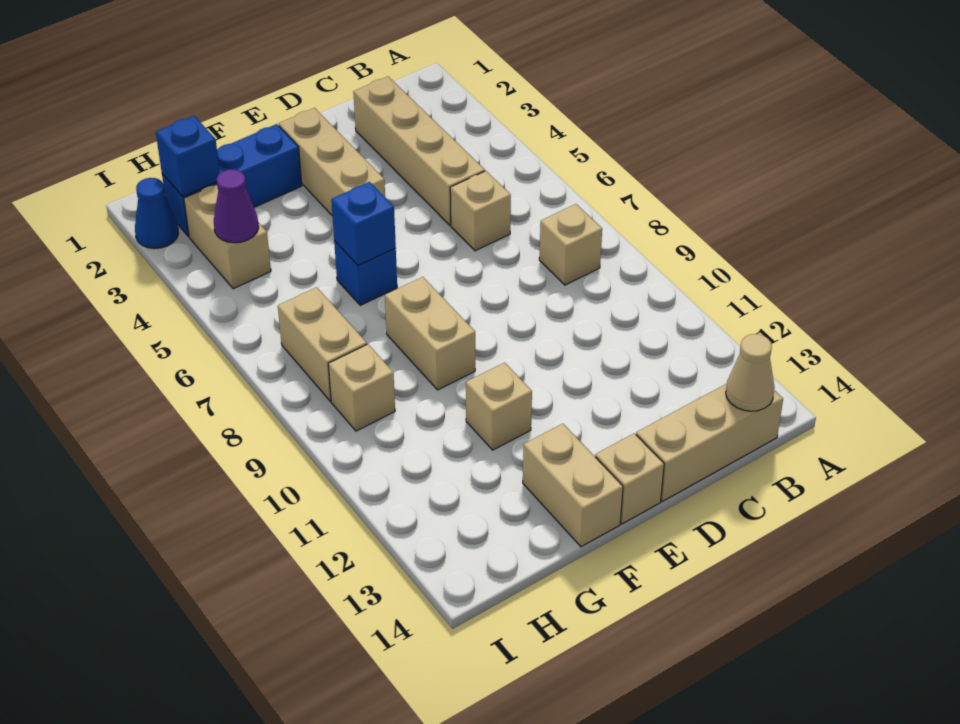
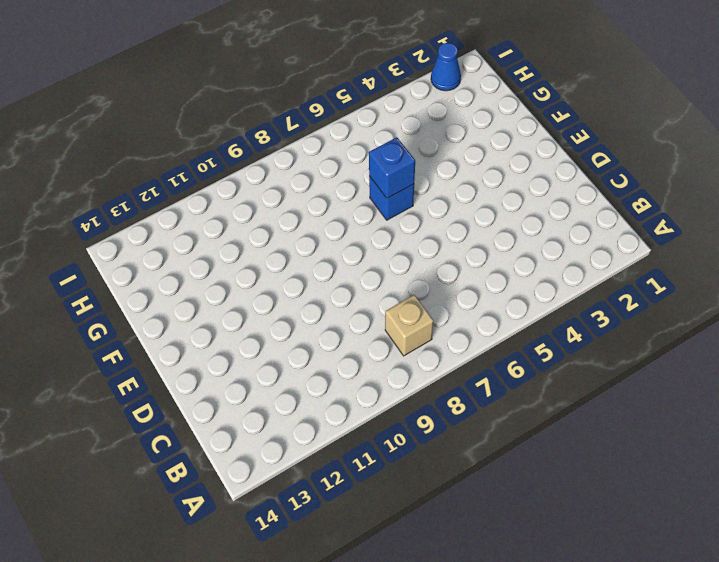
none -> tan 1x3 brick [636,384,783,501]
none -> tan 1x4 brick [353,77,485,225]
none -> tan 1x1 brick [450,171,511,251]

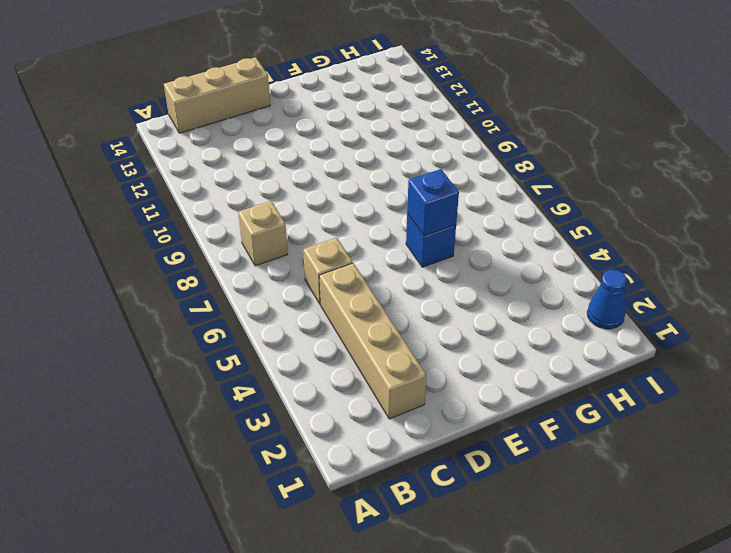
none -> tan 1x3 brick [279,108,385,215]
none -> tan 1x1 brick [595,433,664,524]
none -> blue 1x3 brick [162,124,302,236]

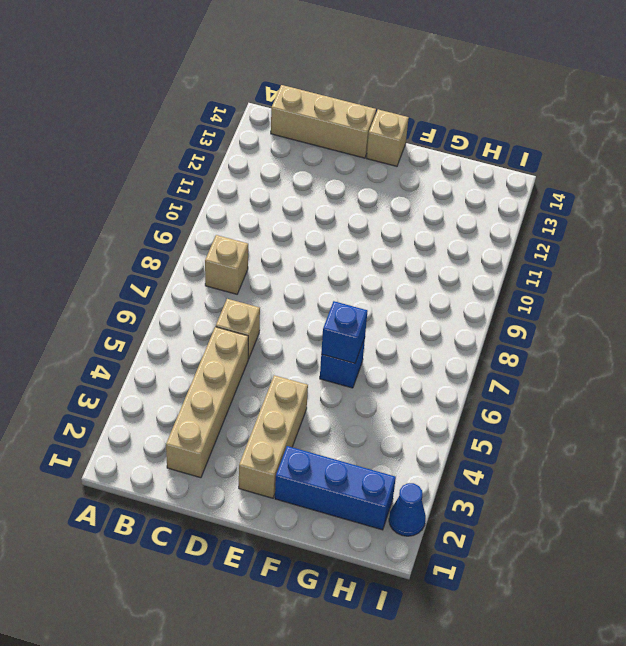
none -> tan 1x2 brick [385,277,475,390]
none -> tan 1x1 brick [466,363,532,450]
none -> tan 1x2 brick [523,424,623,547]

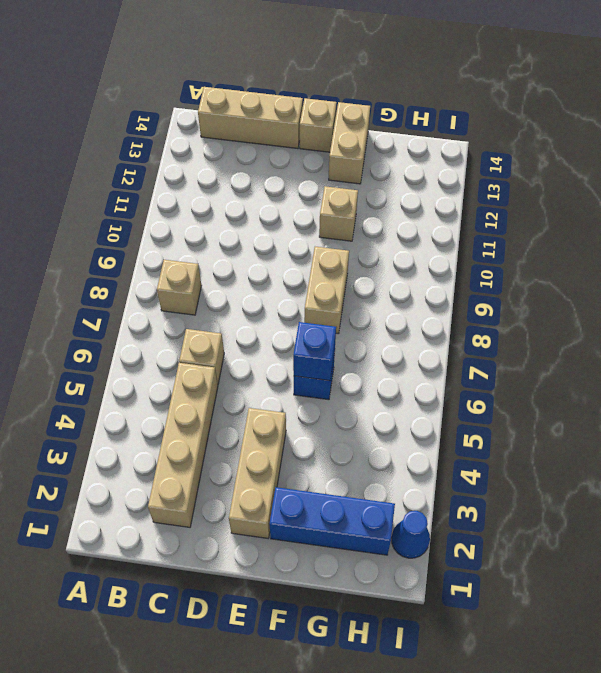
none -> tan 1x2 brick [184,184,271,289]
none -> tan 1x2 brick [278,287,367,401]
none -> tan 1x1 brick [328,344,395,431]

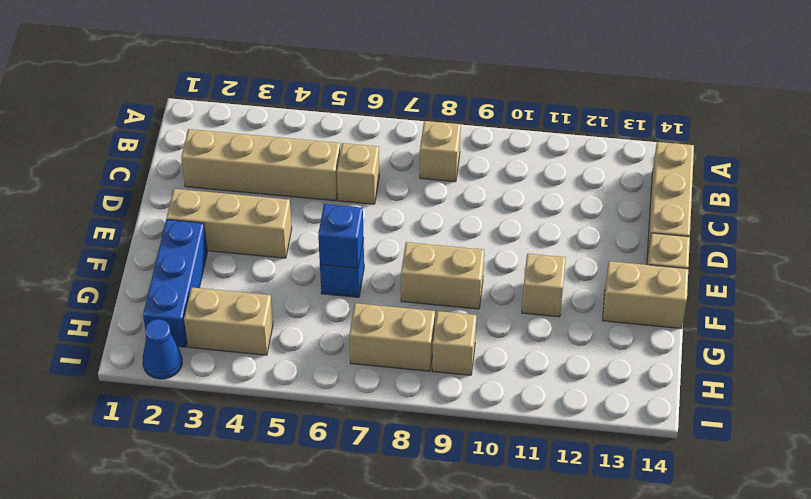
none -> tan 1x1 cone [726,334,775,411]
none -> blue 1x1 brick [156,116,220,196]
none -> purple 1x1 cone [214,169,259,243]

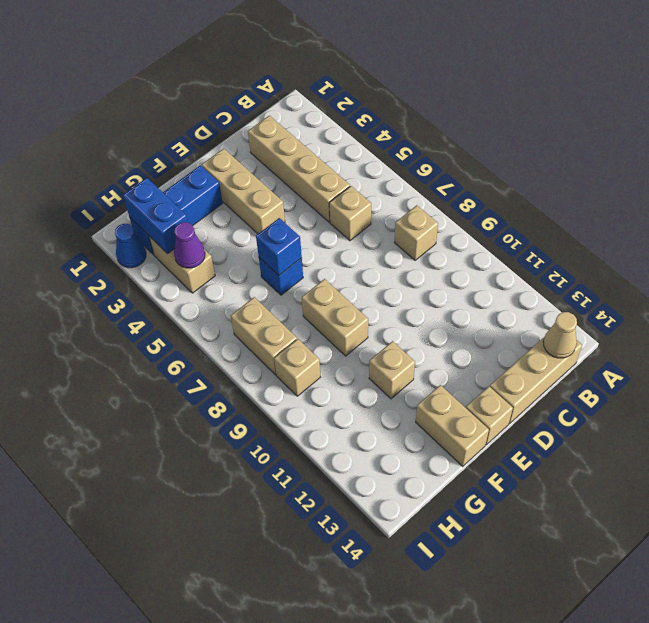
blue 1x2 brick [123,178,188,254] -> blue 1x1 brick [156,116,220,196]

